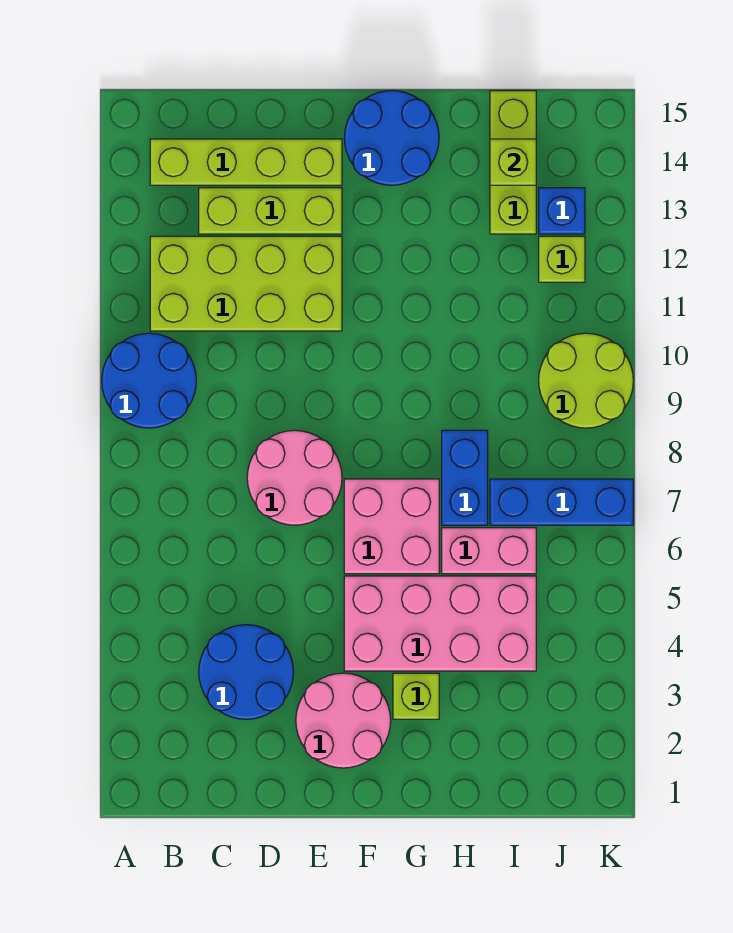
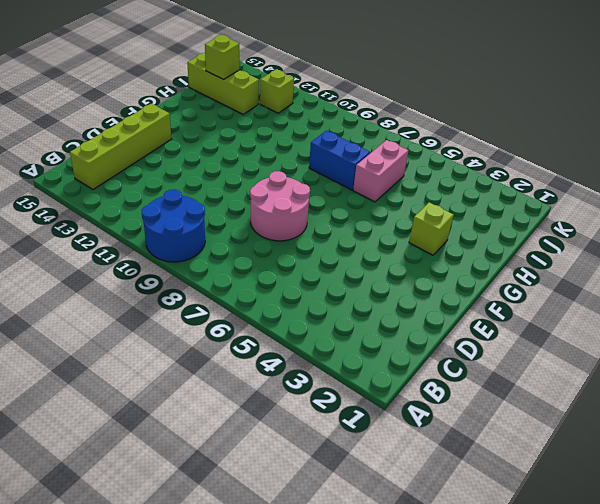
none -> lime 2x4 brick [150,236,342,331]
none -> blue 2x2 round brick [199,625,293,719]
none -> lime 1x3 brick [199,188,342,234]

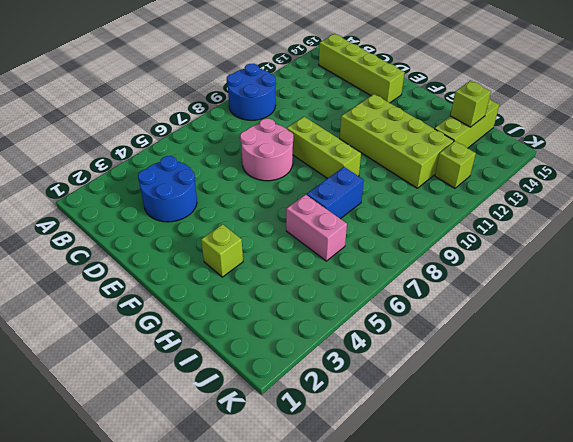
lime 1x3 brick [287,117,361,179] -> lime 1x3 brick moved to [199,188,342,234]
lime 2x4 brick [340,94,454,188] -> lime 2x4 brick moved to [150,236,342,331]
none -> pink 2x2 round brick [296,673,391,768]
none -> pink 2x4 brick [344,576,536,671]
none -> pink 2x2 brick [344,479,439,574]

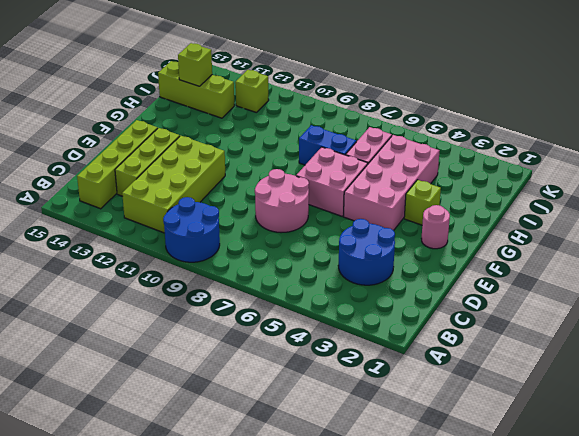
pink 1x1 round brick [422,205,450,249] -> pink 2x2 round brick [296,673,391,768]
none -> blue 2x2 round brick [344,91,439,185]
none -> blue 1x3 brick [490,479,633,525]
none -> lime 2x2 round brick [539,333,633,428]

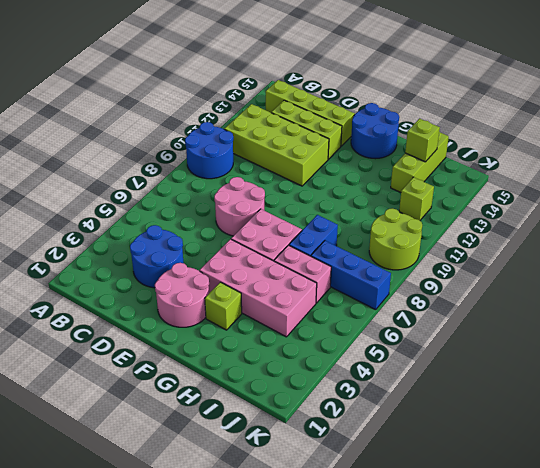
none -> blue 1x1 brick [539,188,585,234]

